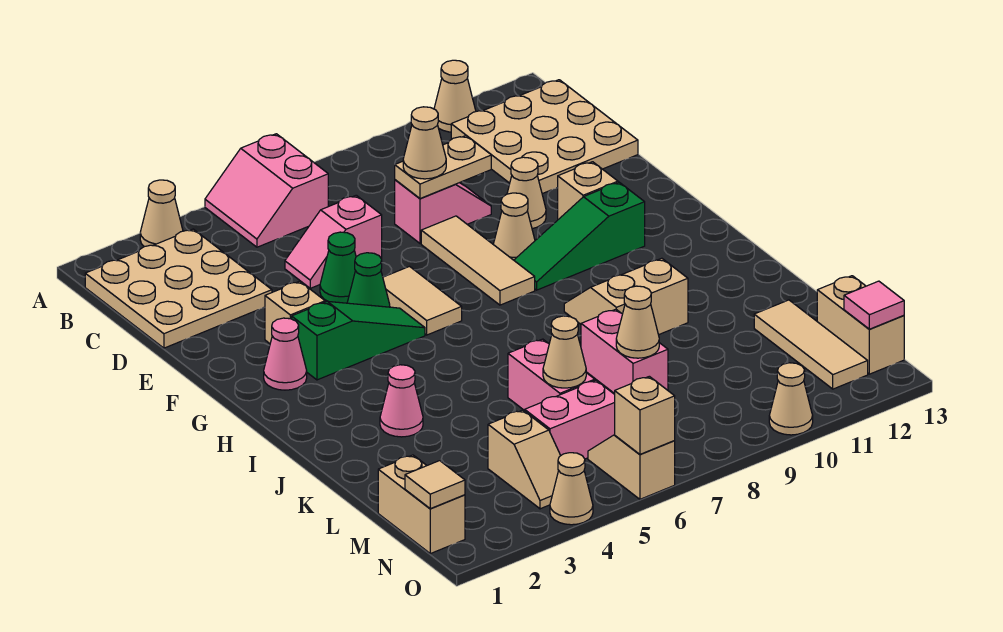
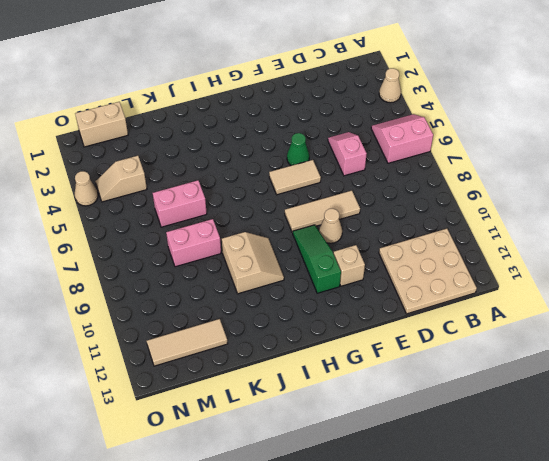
none -> tan 1x1 cone [434,60,476,132]
none -> tan 3x3 plate [85,229,272,348]
none -> pink 1x2 slope [395,180,491,243]
none -> green 1x1 cone [320,232,356,303]

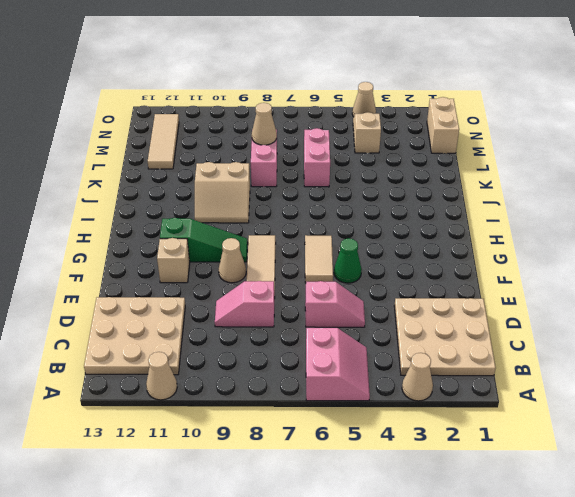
none -> green 1x1 cone [320,232,356,303]
none -> tan 1x1 cone [507,157,546,229]
none -> tan 1x1 brick [265,281,325,343]
none -> pink 1x1 cone [264,318,307,390]

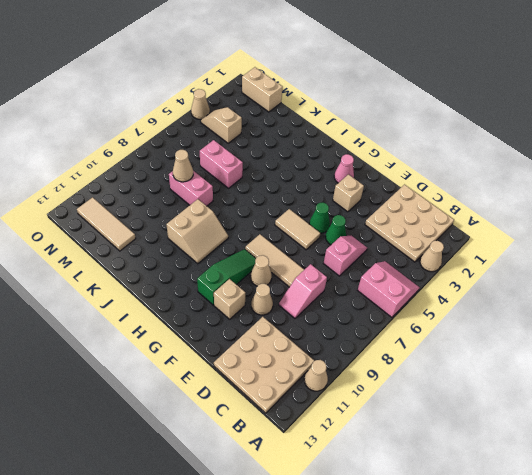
none -> green 1x3 slope [292,301,425,380]
none -> pink 1x1 cone [380,365,423,437]
none -> pink 1x2 brick [525,380,615,459]
none -> tan 1x2 brick [817,276,904,374]

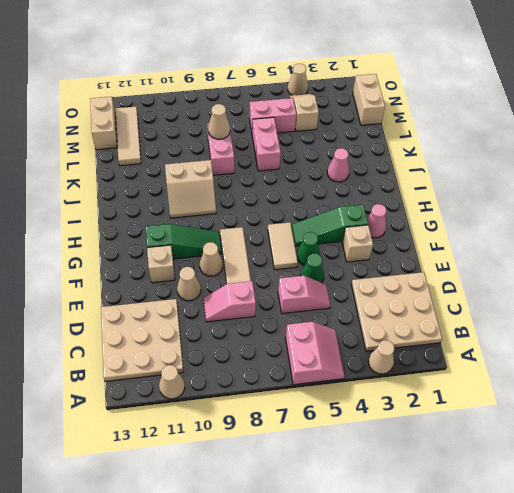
none -> tan 1x2 slope [588,435,675,499]
none -> tan 1x1 cone [769,363,813,435]
none -> tan 1x2 plate [395,136,491,199]
none -> tan 1x1 cone [543,316,586,388]

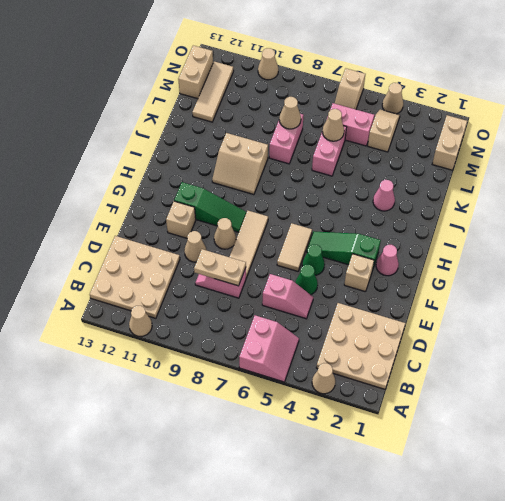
none -> tan 1x1 tile [405,461,465,509]
none -> pink 1x1 tile [844,281,904,329]
none -> tan 1x1 brick [615,376,675,454]
none -> tan 1x1 cone [403,107,446,179]

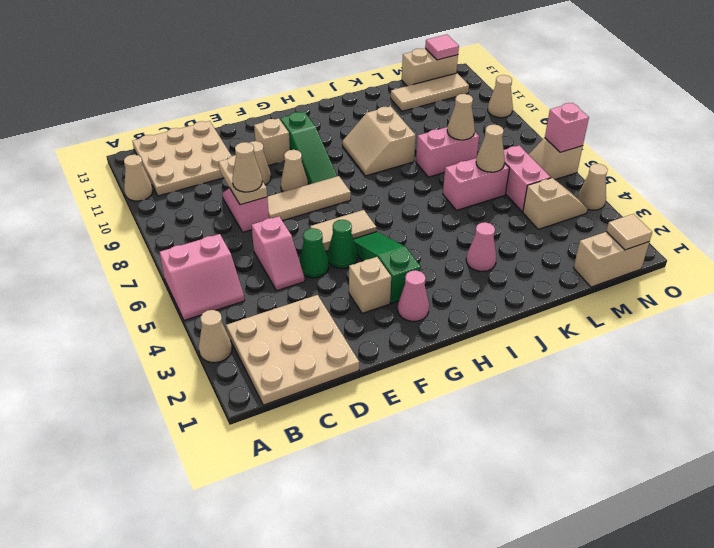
pink 1x1 brick [545,103,589,152] -> tan 1x1 brick [615,376,675,454]

